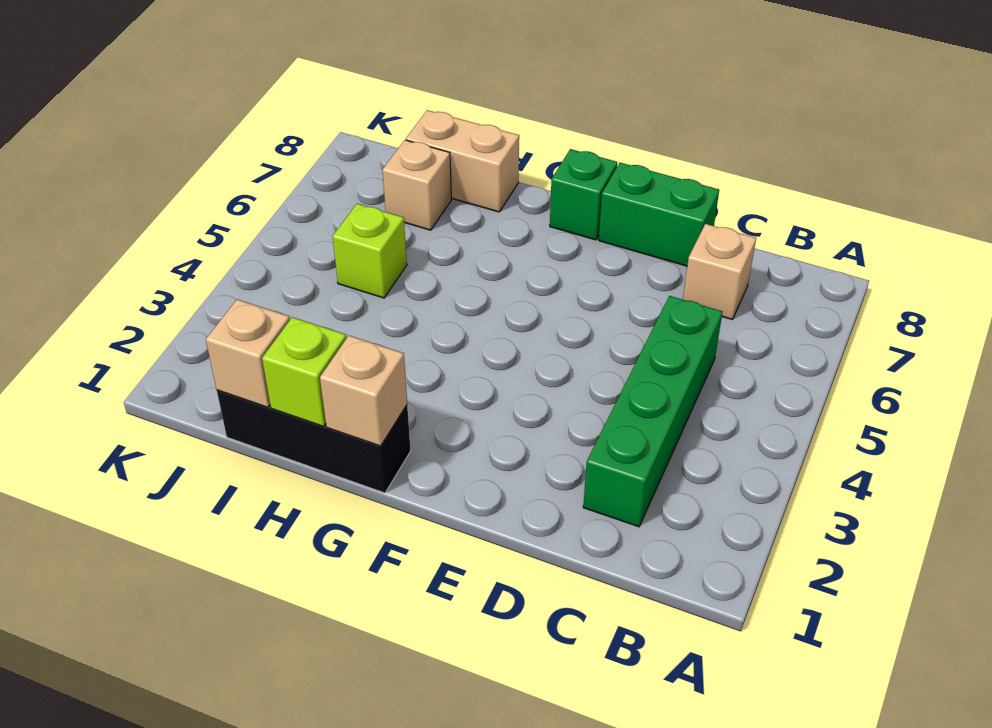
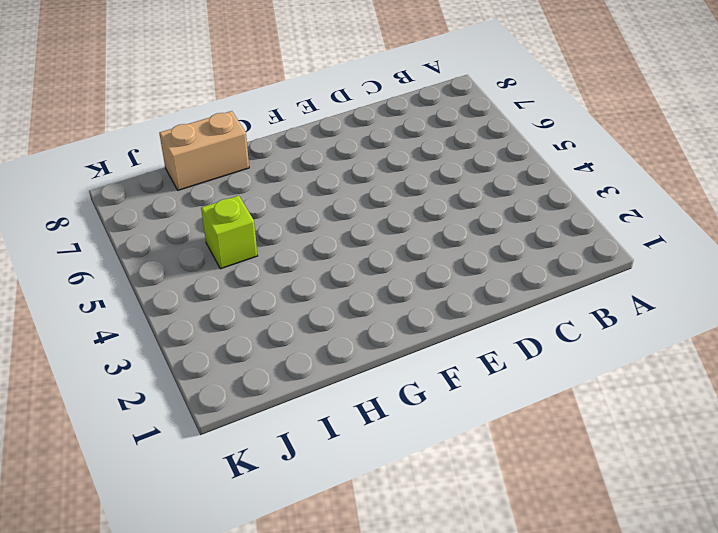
none -> green 1x4 brick [583,296,722,527]
none -> tan 1x1 brick [683,224,756,319]

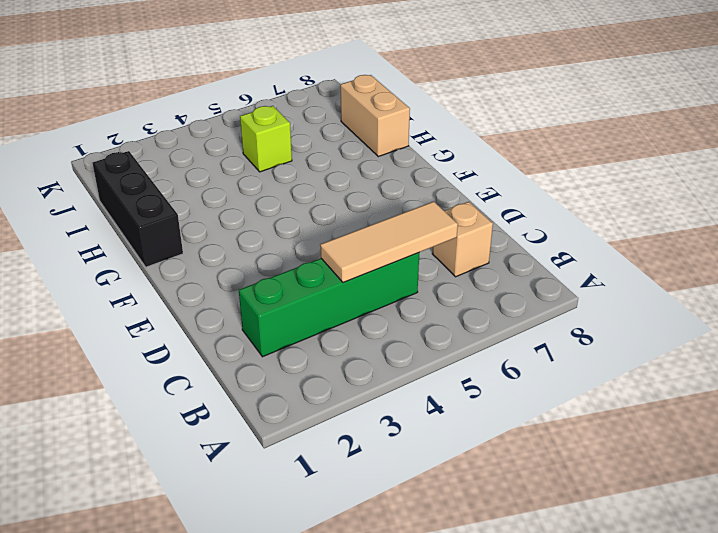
tan 1x3 tile [320,201,458,282] -> none
none -> green 1x2 brick [599,163,719,266]
none -> green 1x1 brick [550,149,617,240]

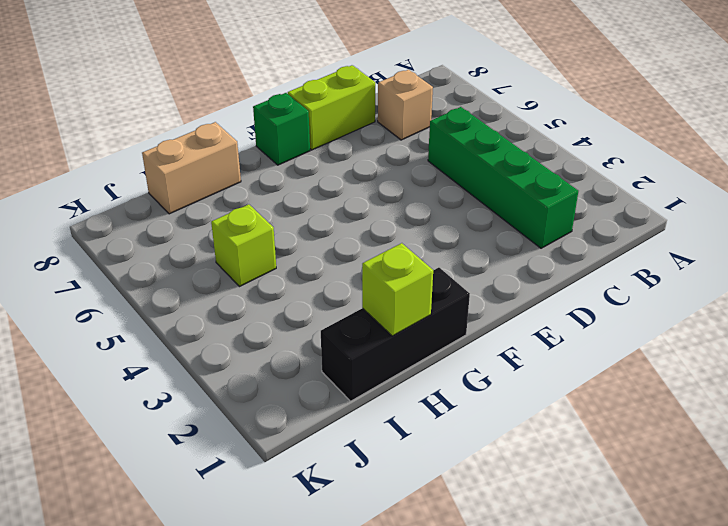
lime 1x2 brick [288,65,375,150] -> green 1x2 brick [599,163,719,266]
none -> tan 1x1 brick [383,140,451,230]
none -> tan 1x1 brick [320,336,407,446]

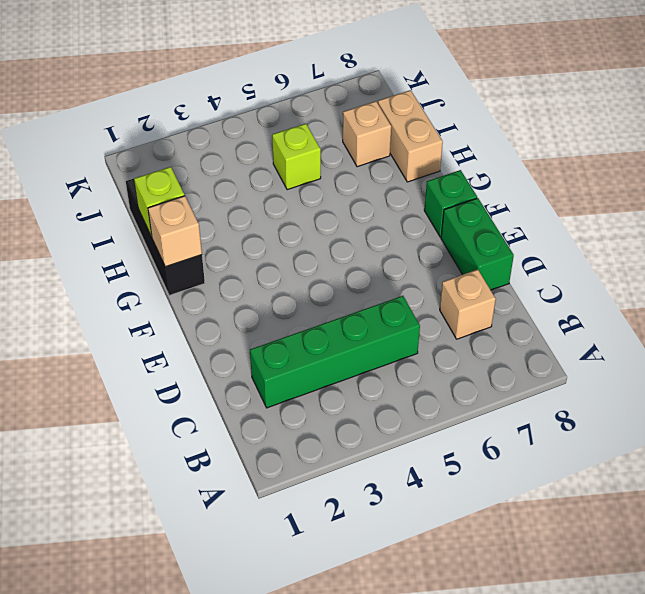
none -> tan 1x1 brick [206,299,290,407]

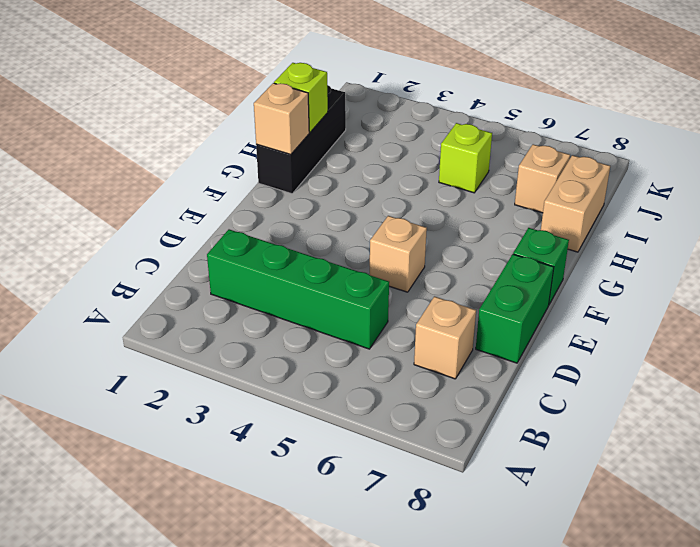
tan 1x1 brick [370,216,427,292] -> tan 1x1 brick moved to [206,299,290,407]

